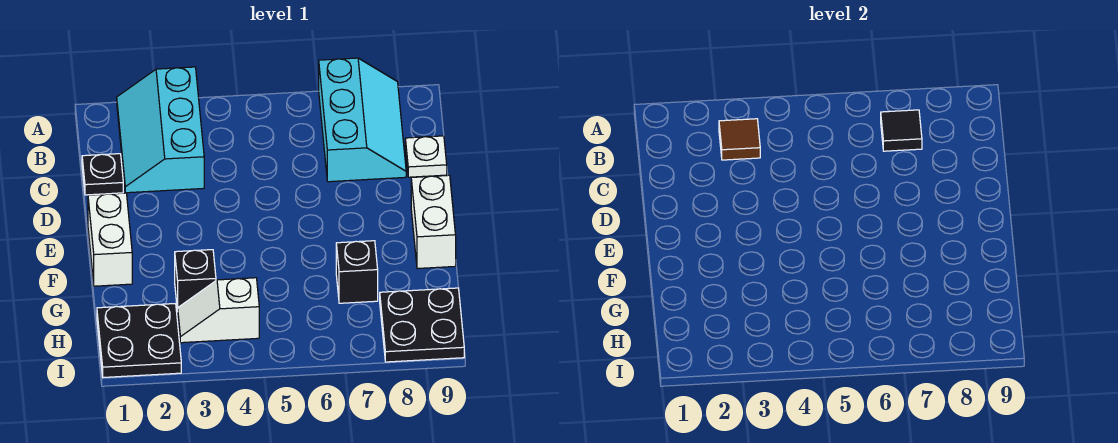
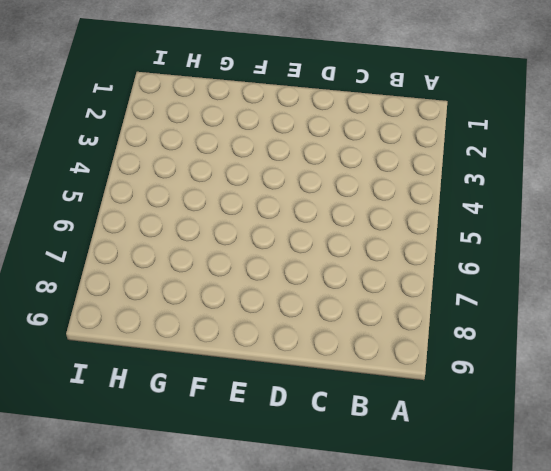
none -> cyan 2x3 slope [117,67,204,193]
none -> cyan 2x3 slope [319,58,406,182]
none -> black 1x1 plate [82,154,123,195]

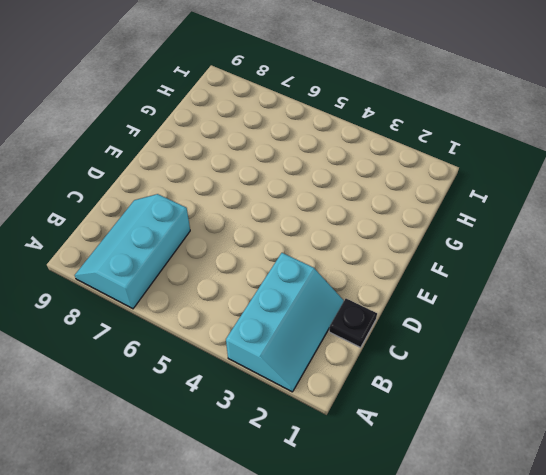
none -> white 1x1 plate [405,136,447,177]
none -> white 1x2 brick [88,193,132,286]
none -> white 1x2 brick [411,175,456,269]

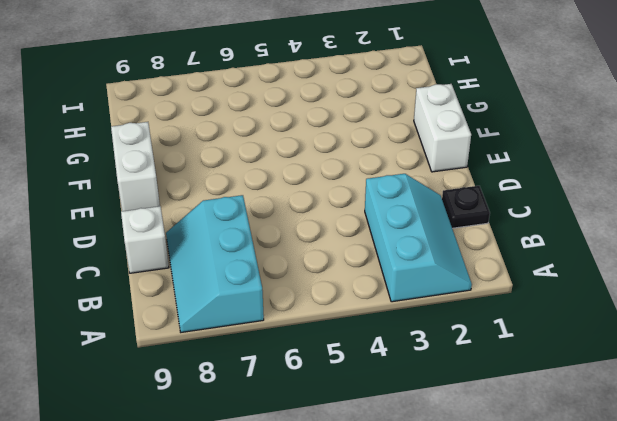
white 1x1 brick [121,206,169,273] -> white 1x1 plate [405,136,447,177]
none -> black 1x1 brick [175,250,216,312]
none -> black 1x1 brick [336,241,378,303]
none -> black 2x2 plate [97,304,181,377]

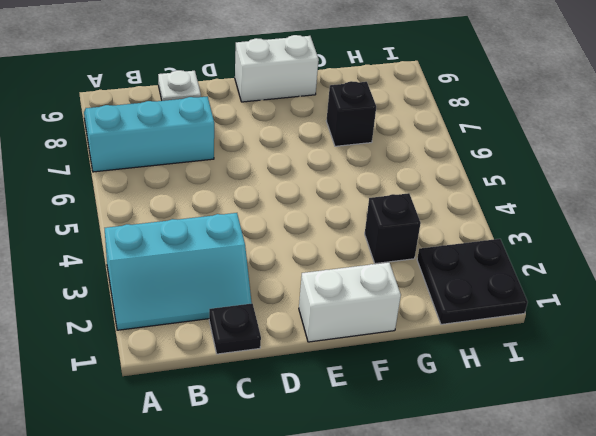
none -> white 1x2 slope [178,278,259,343]
none -> black 2x2 plate [380,288,464,362]
none -> brown 1x1 tile [719,119,760,160]

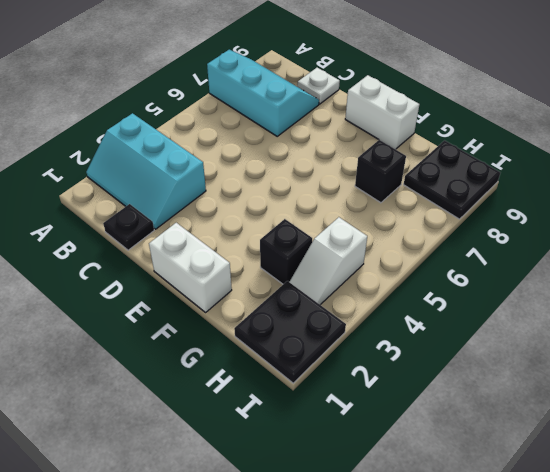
none -> brown 1x1 tile [719,119,760,160]
none -> black 1x1 tile [881,110,922,151]

